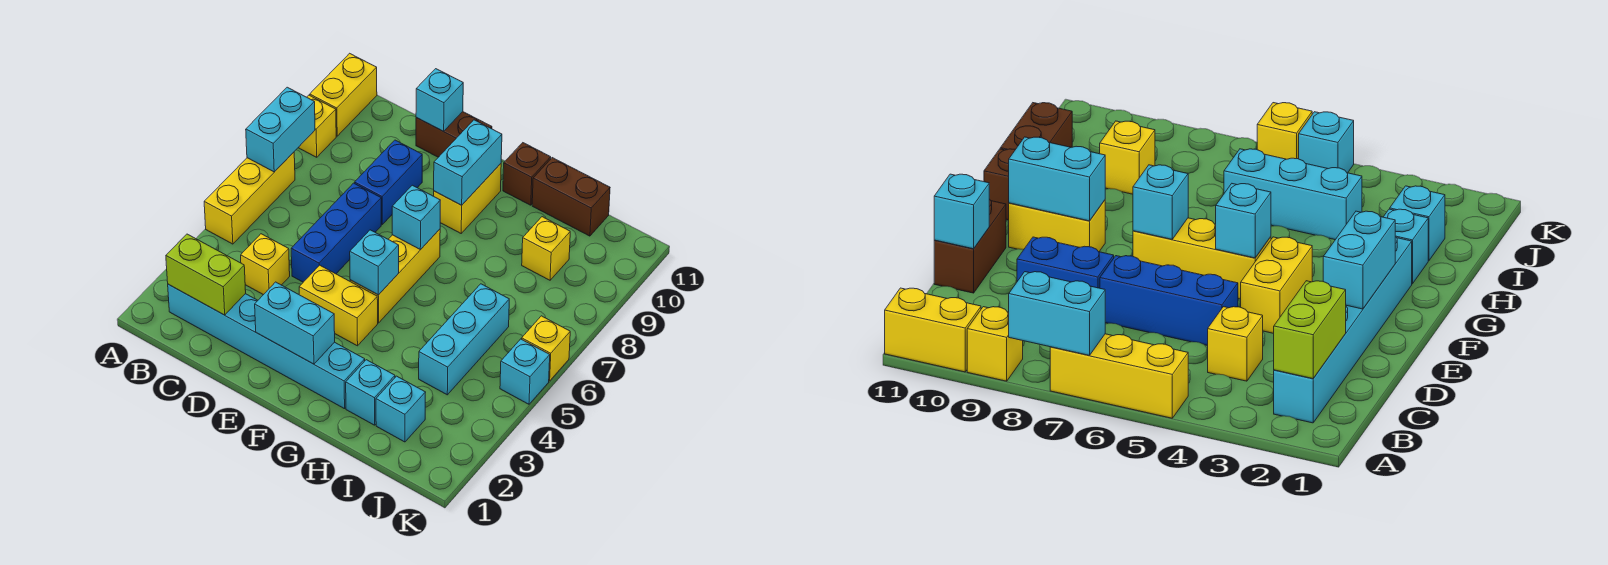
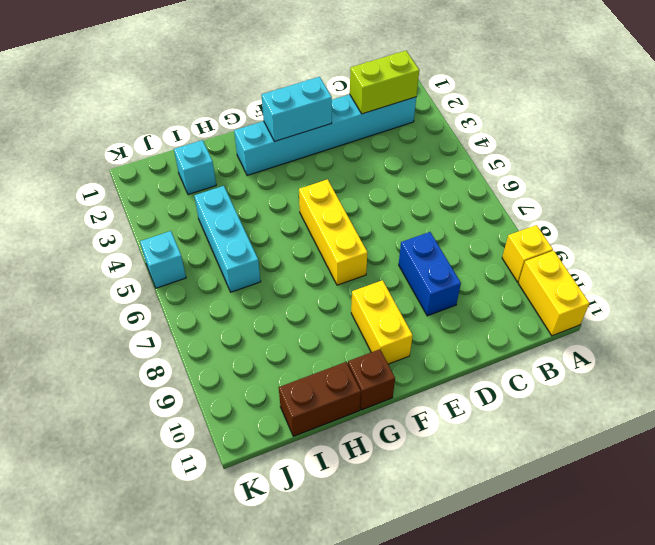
none -> yellow 1x3 brick [204,152,295,244]
none -> yellow 1x1 brick [241,234,290,295]
none -> blue 1x3 brick [291,183,381,282]

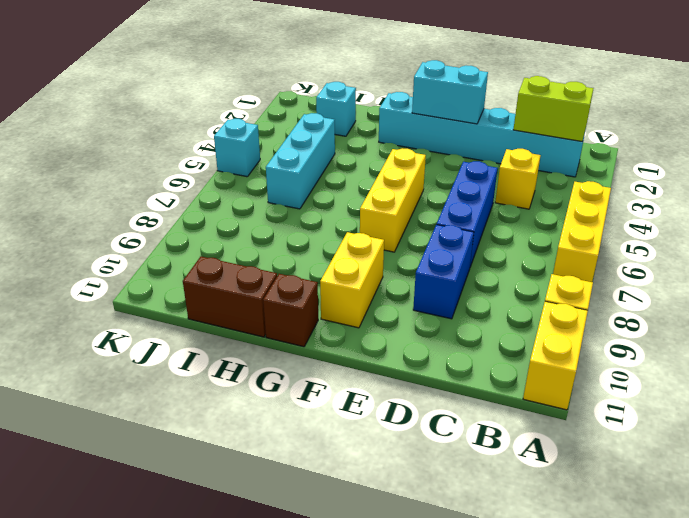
none -> brown 1x2 brick [416,112,492,157]
none -> yellow 1x2 brick [299,265,378,346]
none -> cyan 1x1 brick [346,360,395,425]

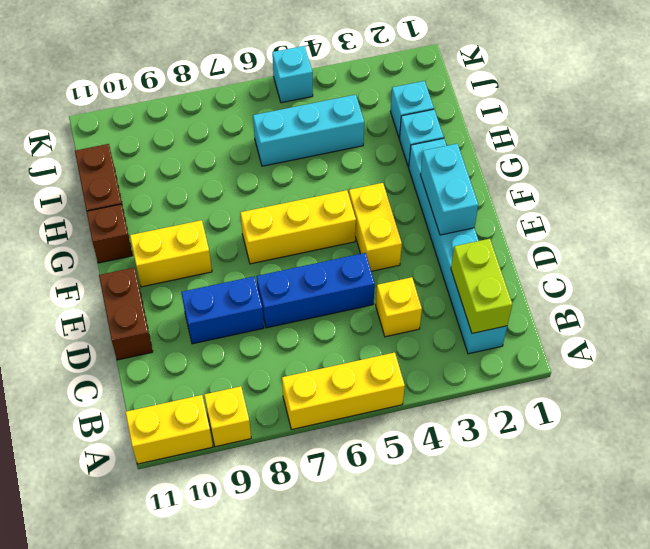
none -> yellow 1x1 brick [522,217,570,280]
none -> yellow 1x1 brick [522,316,570,381]
none -> cyan 1x2 brick [246,87,315,172]

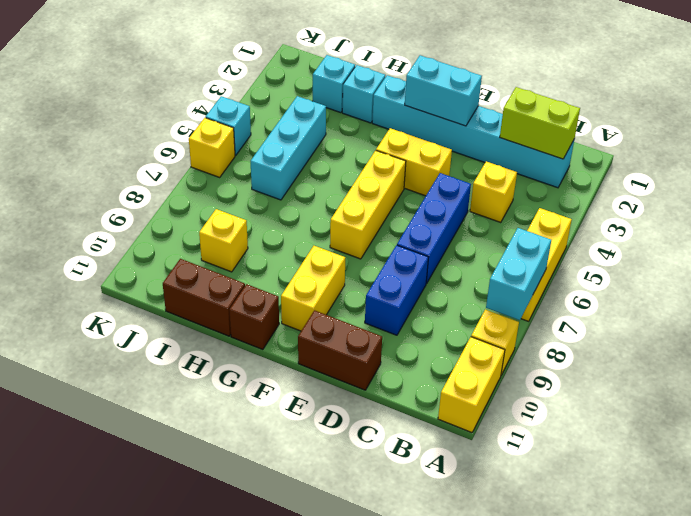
none -> cyan 1x1 brick [416,69,463,131]
none -> cyan 1x1 brick [350,230,399,295]
none -> cyan 1x1 brick [392,185,440,250]

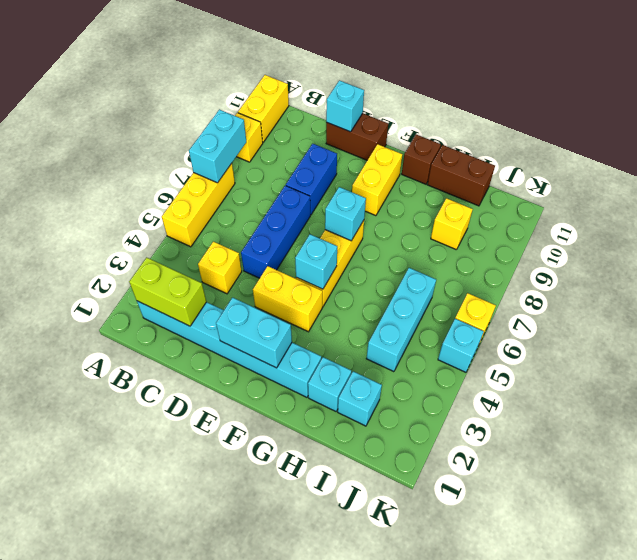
none -> cyan 1x2 brick [434,120,502,205]

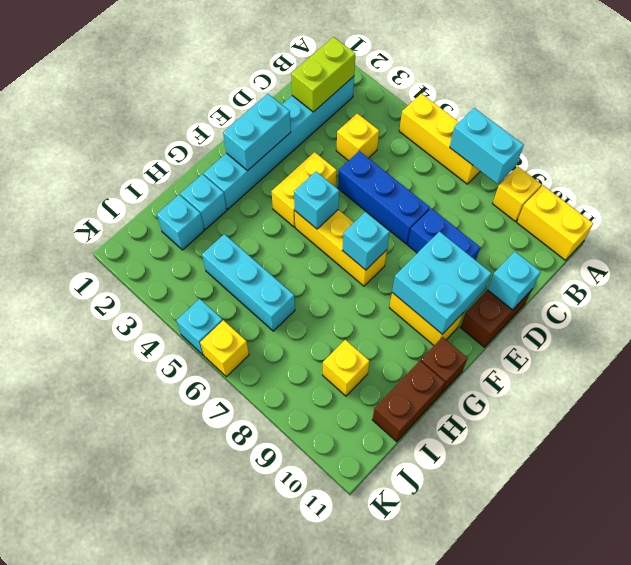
cyan 2x2 brick [392,231,491,334] -> cyan 1x2 brick [434,120,502,205]

